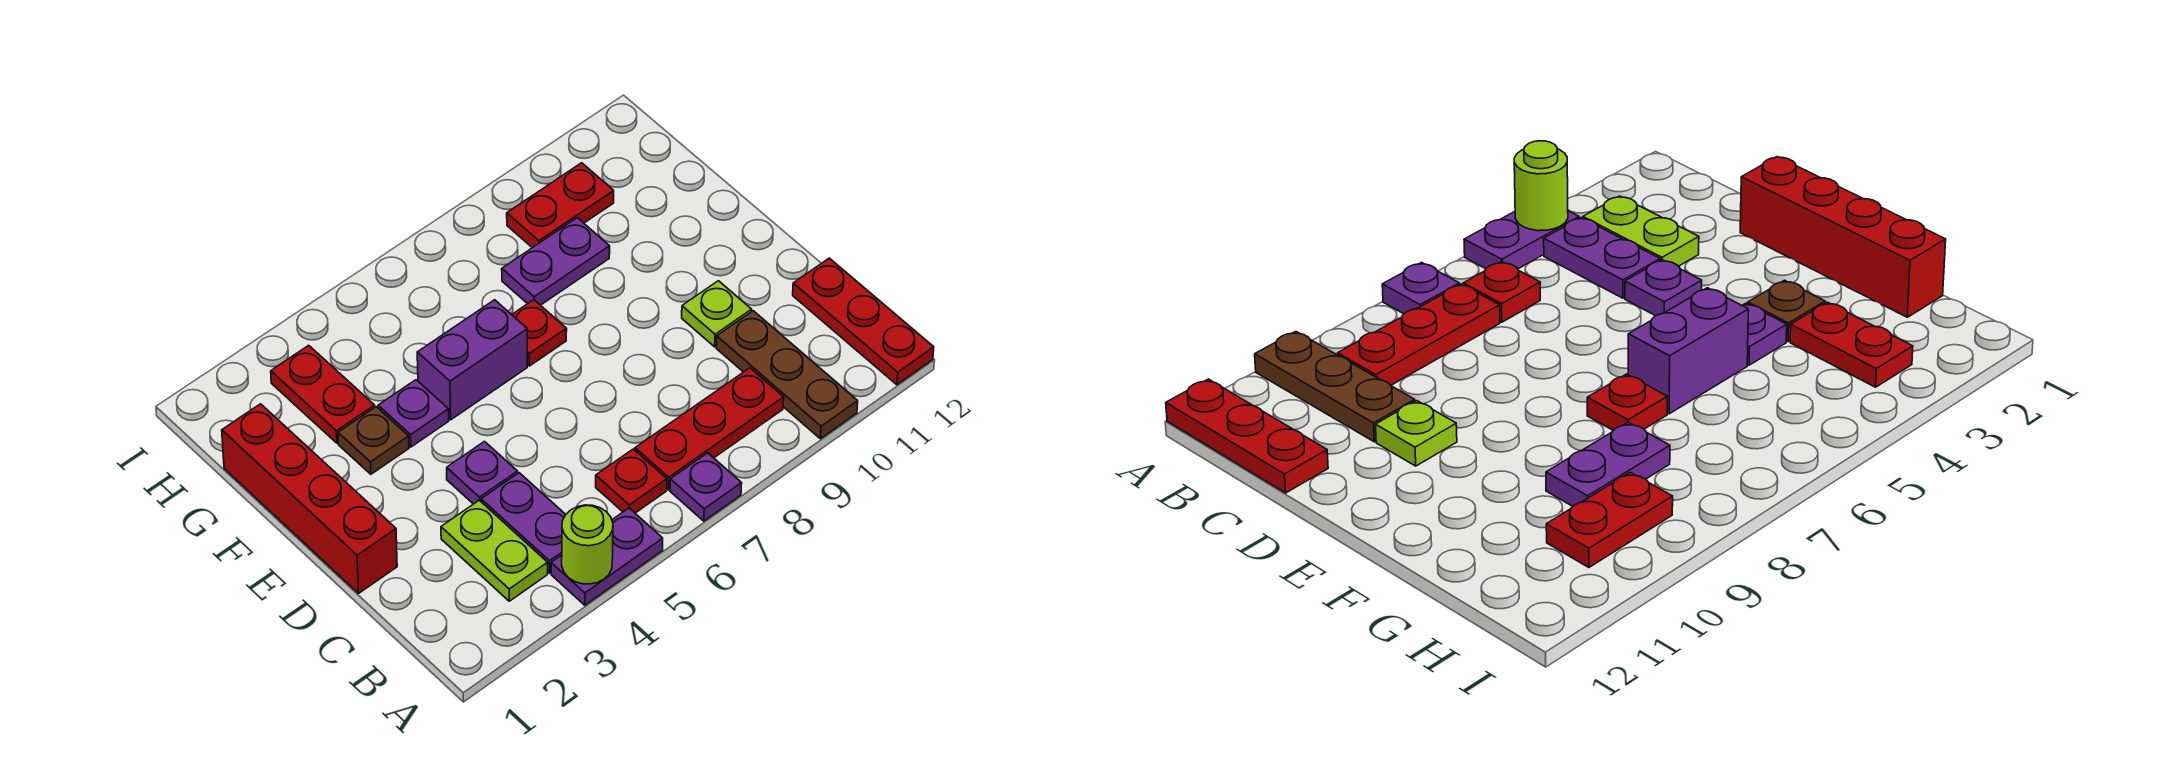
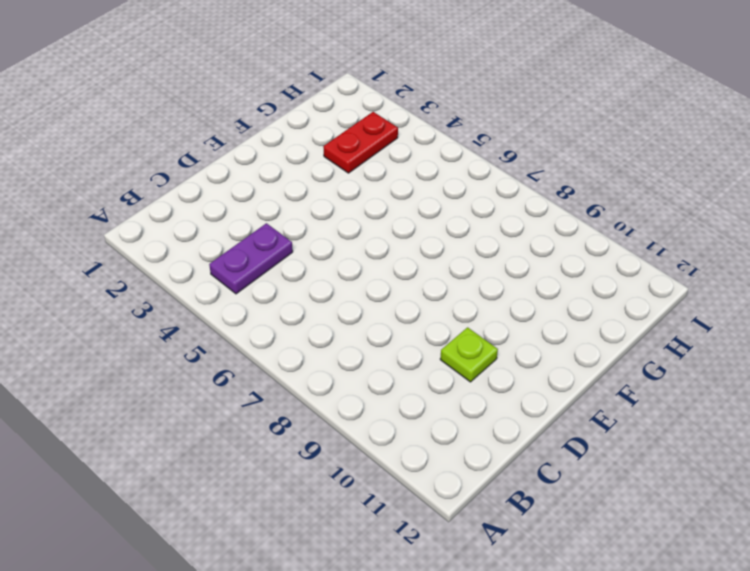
none -> purple 1x2 plate [551,508,663,605]
none -> purple 1x1 plate [670,453,742,521]
none -> brown 1x3 plate [716,311,858,439]

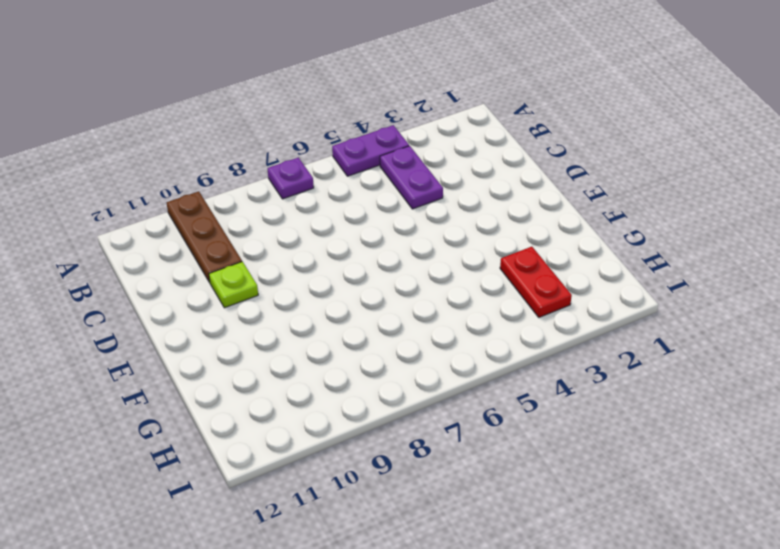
none -> red 1x3 plate [793,258,934,385]
none -> lime 1x2 plate [441,500,548,601]
none -> red 1x1 plate [596,449,667,513]

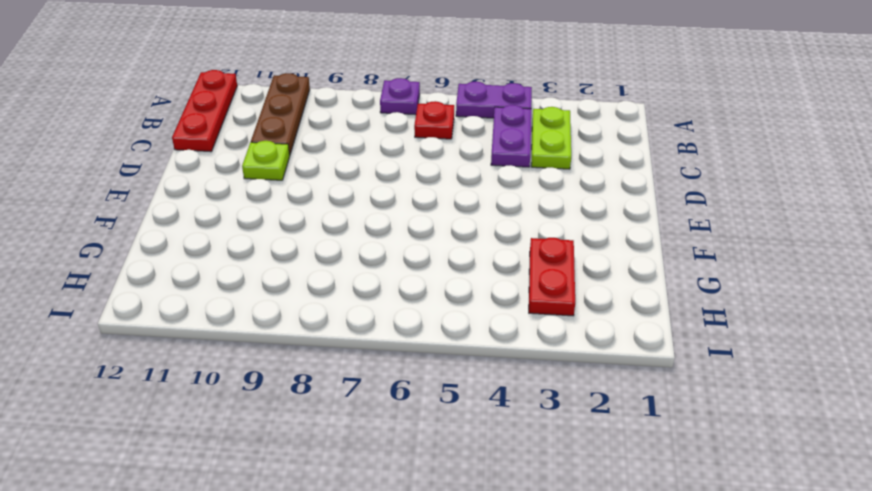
none -> red 1x3 plate [635,368,784,490]
none -> red 1x4 brick [222,404,397,593]
none -> purple 1x1 plate [447,442,518,504]

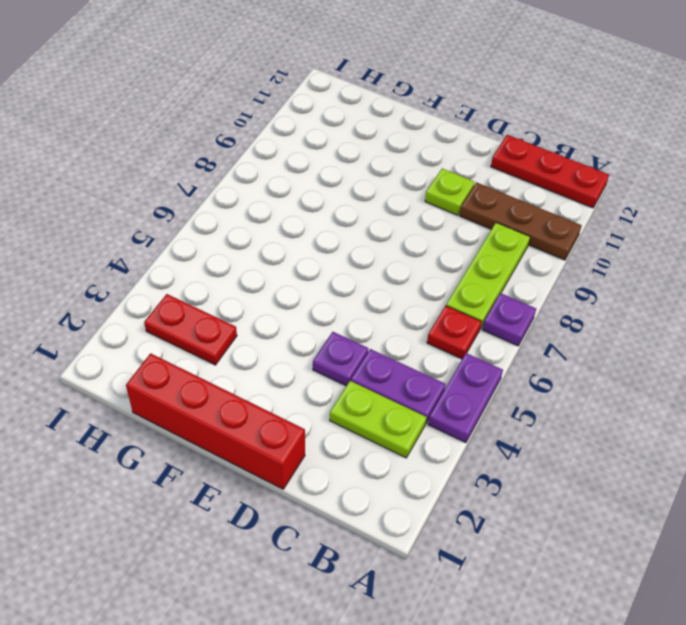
lime 1x3 plate [446,223,530,329] -> red 1x3 plate [635,368,784,490]
none -> brown 1x1 plate [338,407,409,474]
none -> purple 1x1 plate [378,380,449,447]
none -> purple 1x2 brick [417,300,527,420]

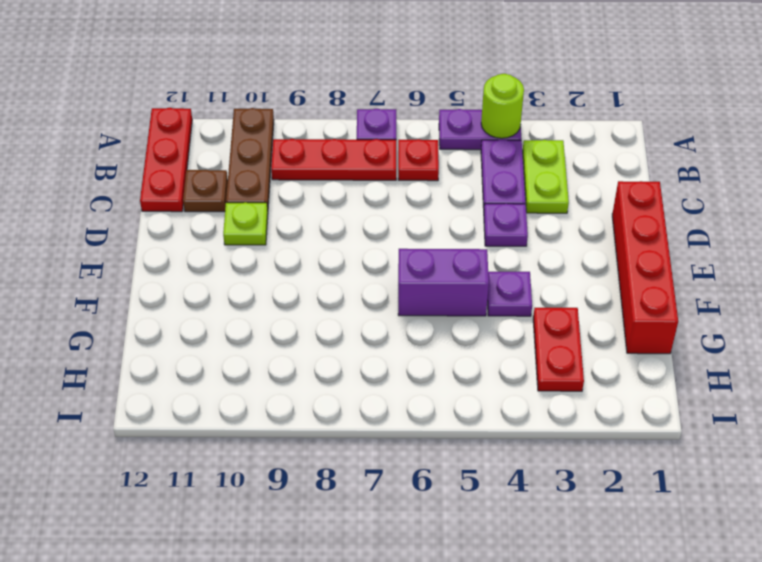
brown 1x1 plate [183,170,228,212] -> brown 1x1 plate moved to [338,407,409,474]
none -> red 1x1 plate [512,300,567,366]
none -> purple 1x2 plate [502,218,610,305]
none -> red 1x2 plate [507,163,614,248]

